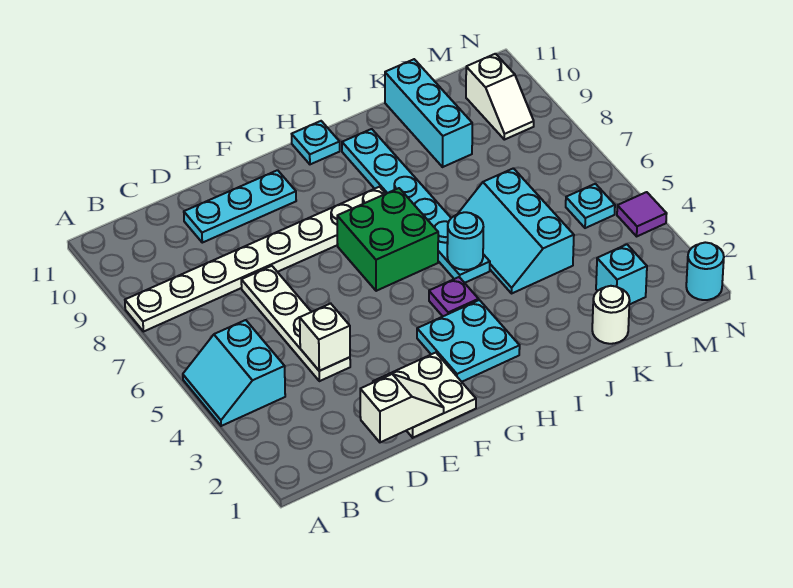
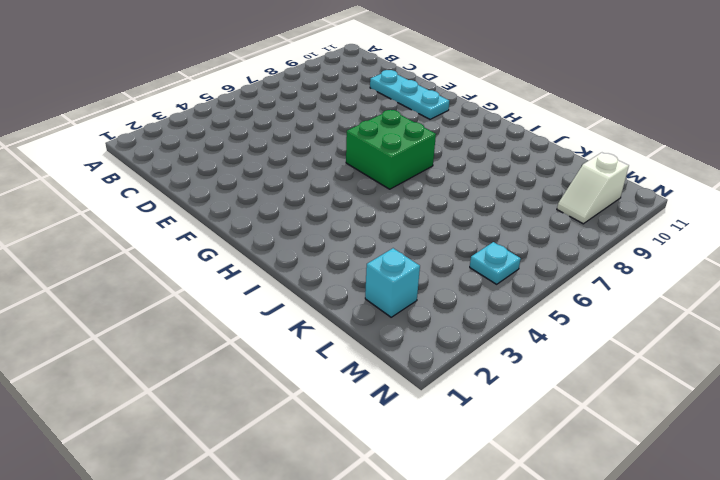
none -> cyan 2x2 slope [183,320,285,426]
none -> white 1x8 plate [125,187,386,332]
none -> white 1x4 plate [241,266,350,381]

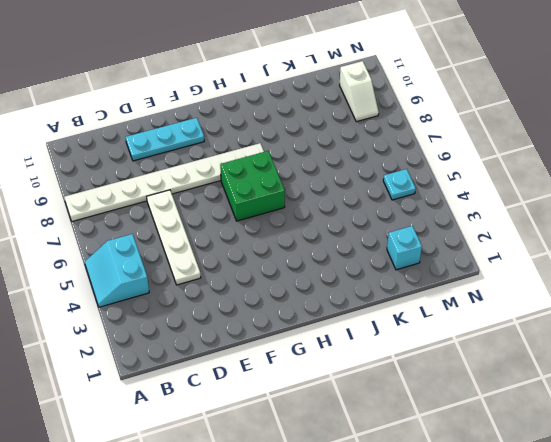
none -> white 2x2 plate [373,353,476,438]
none -> cyan 2x2 plate [417,300,520,382]
none -> purple 1x1 plate [429,277,479,316]

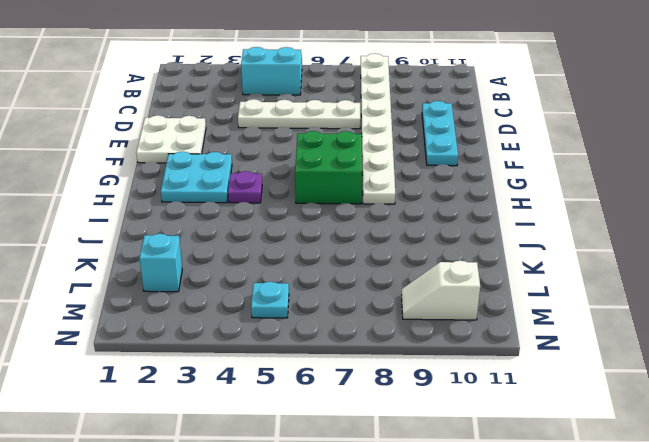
none -> cyan 1x1 plate [292,121,340,164]
none -> cyan 1x6 plate [342,129,490,283]
none -> cyan 2x3 slope [457,168,574,293]

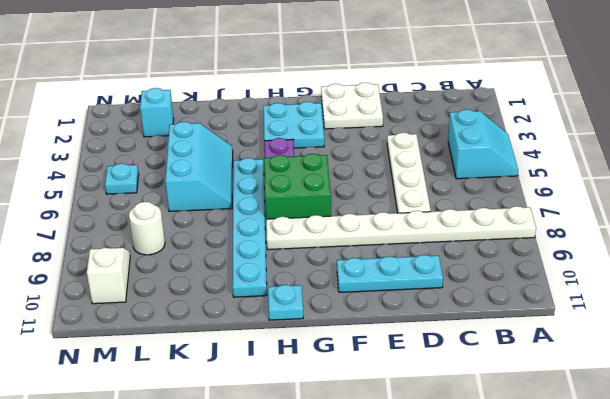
white 1x1 round brick [129,202,165,255] -> white 1x1 round brick moved to [592,286,630,344]
none -> cyan 1x3 brick [385,59,472,167]
none -> cyan 1x1 round brick [686,242,724,300]
none -> purple 1x1 tile [617,192,667,236]

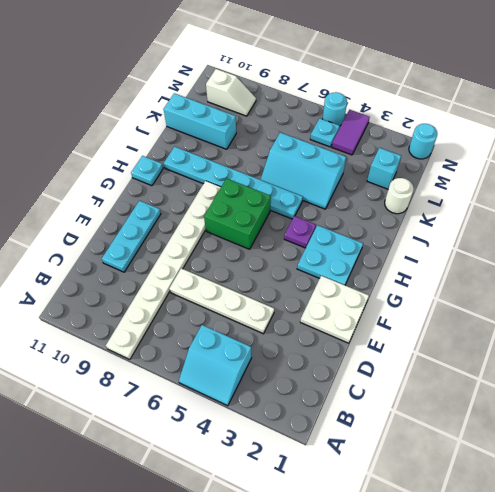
purple 1x2 tile [332,110,370,155] -> purple 1x1 tile [617,192,667,236]
cyan 1x1 round brick [323,92,347,126] -> cyan 1x1 round brick moved to [447,212,483,270]
none -> white 1x2 slope [360,374,444,442]
none -> white 1x1 brick [300,303,350,371]

